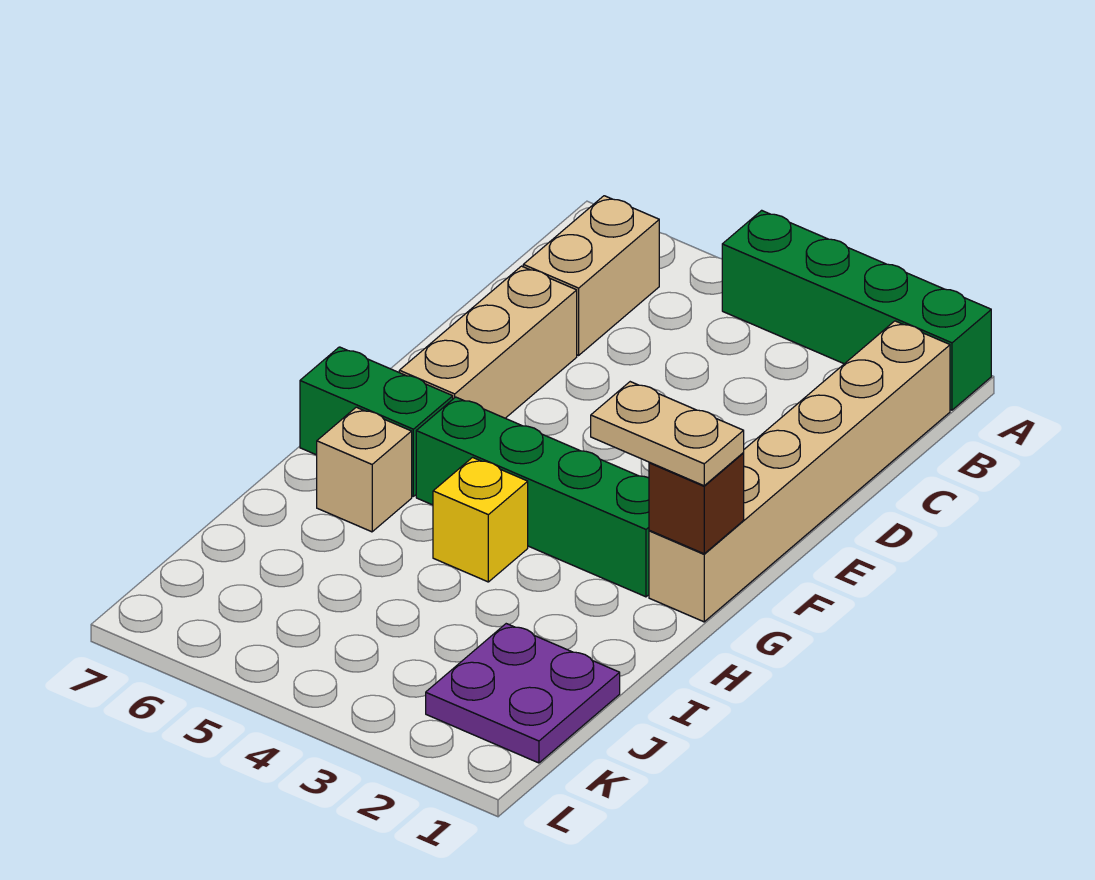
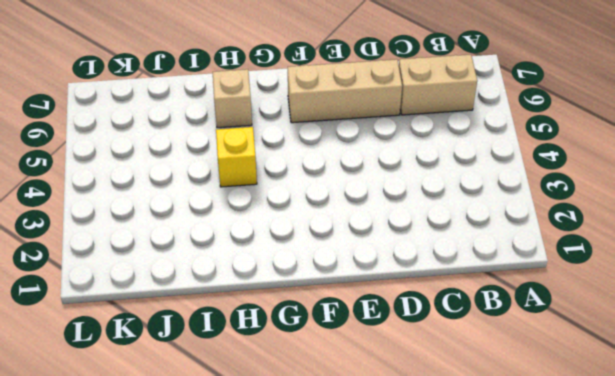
none -> green 1x4 brick [722,210,991,410]
none -> tan 1x6 brick [649,321,950,622]

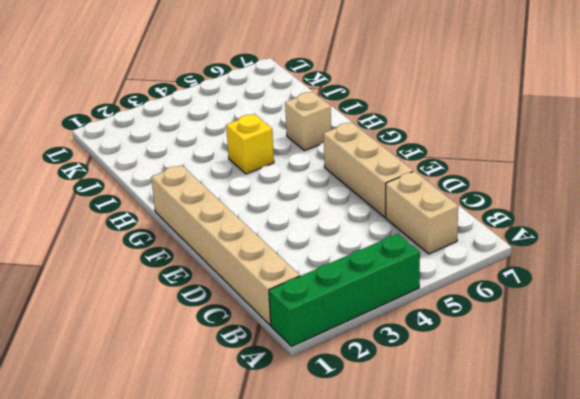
none -> green 1x4 brick [416,397,649,597]
none -> green 1x2 brick [300,347,453,496]

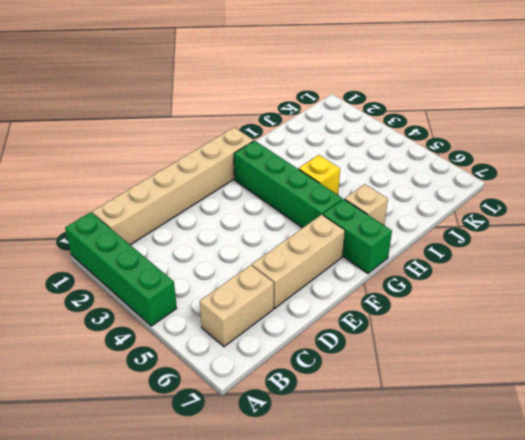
none -> purple 2x2 plate [426,624,620,763]
none -> brown 1x1 brick [649,453,744,554]

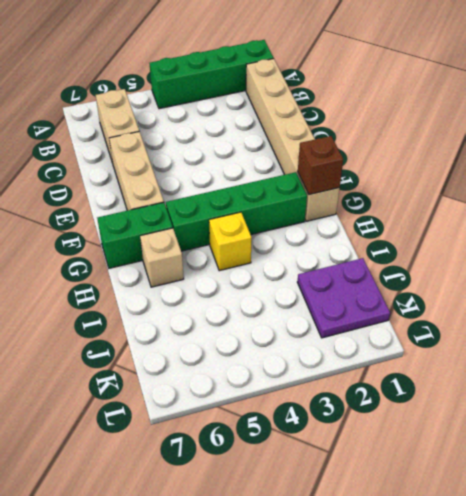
none -> tan 1x2 plate [591,382,744,486]

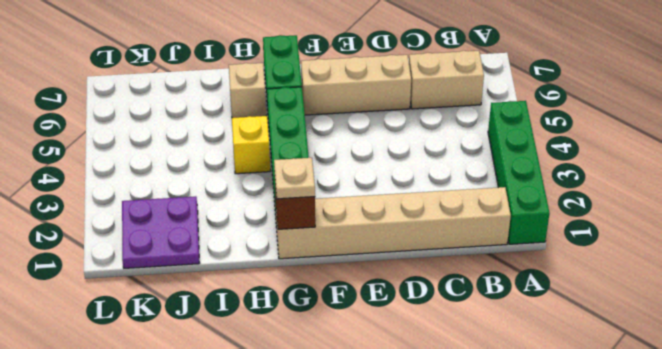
tan 1x1 plate [274,158,315,199] -> tan 1x2 plate [591,382,744,486]

